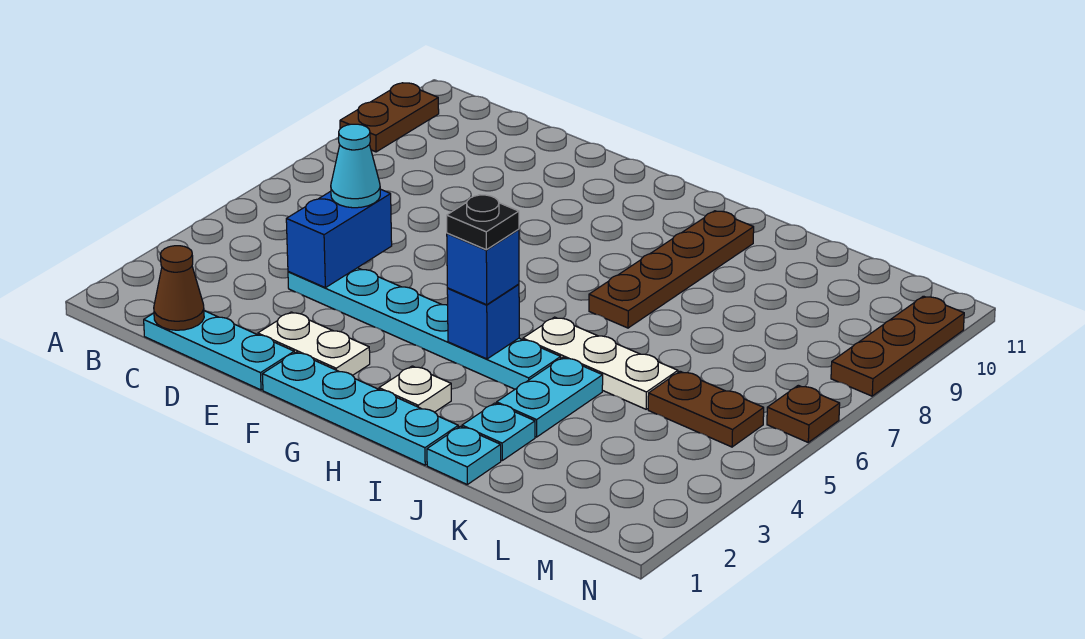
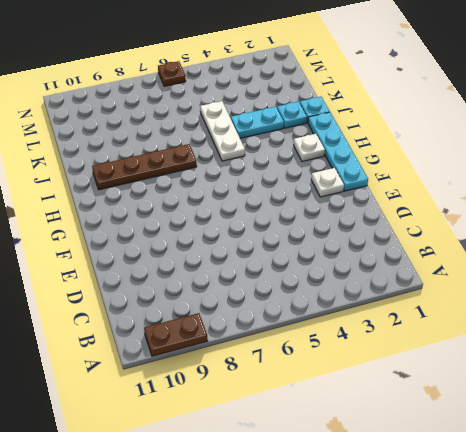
white 1x1 plate [311,168,344,197] -> white 1x2 plate [258,312,370,376]
none -> cyan 1x3 plate [144,311,294,390]
none -> cyan 1x6 plate [288,268,561,389]
none -> brown 1x2 plate [648,371,764,447]

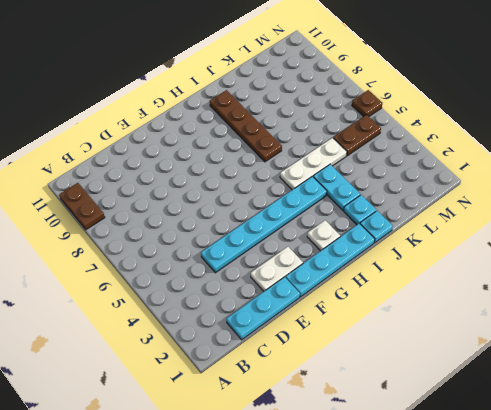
none -> brown 1x3 plate [831,296,964,396]
none -> brown 1x1 cone [154,246,204,330]
none -> blue 1x2 brick [286,189,392,288]

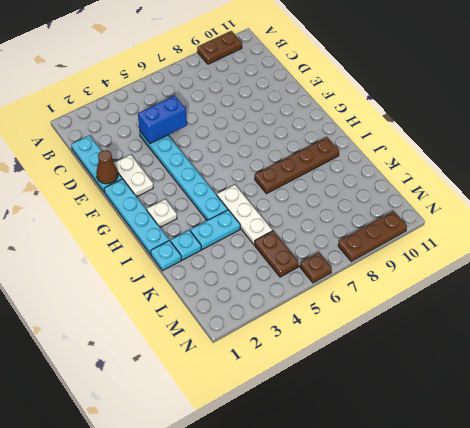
brown 1x1 cone [96,150,118,184] -> brown 1x1 cone moved to [154,246,204,330]
none -> blue 1x1 brick [447,284,519,359]
none -> cyan 1x1 cone [331,124,380,208]
none -> blue 1x1 brick [447,229,519,305]

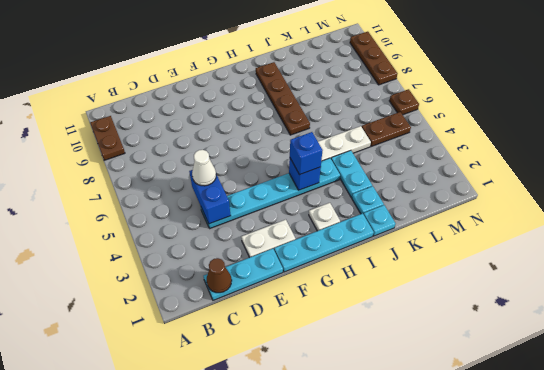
white 1x1 cone [192,150,216,186] -> cyan 1x1 cone [331,124,380,208]
none -> black 1x1 plate [447,195,519,250]

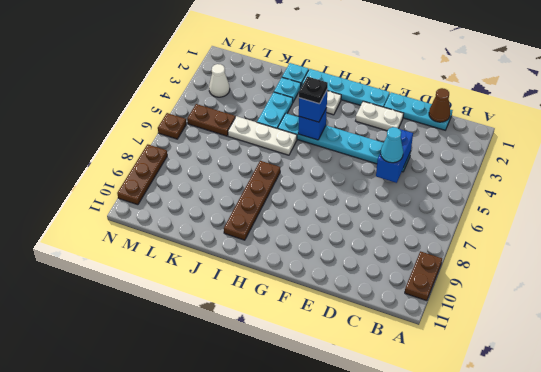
white 1x1 cone [209,64,230,97] -> none

